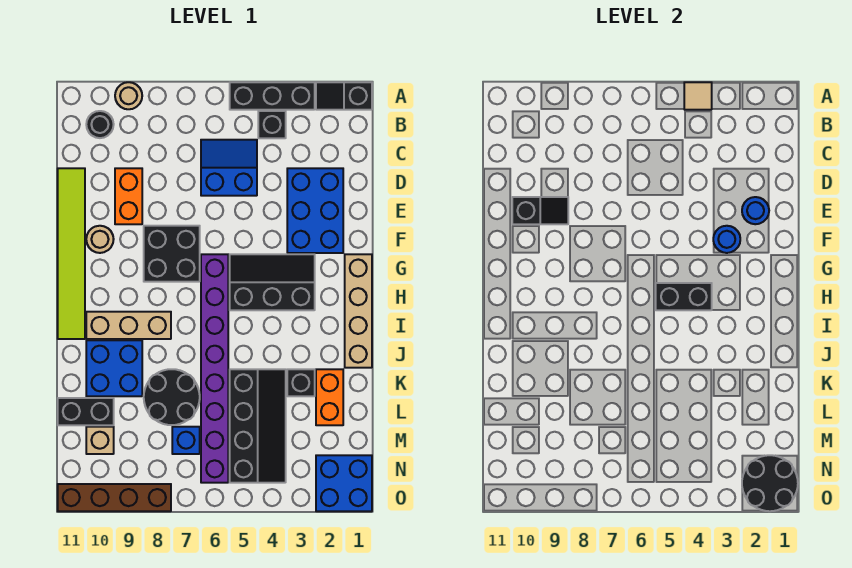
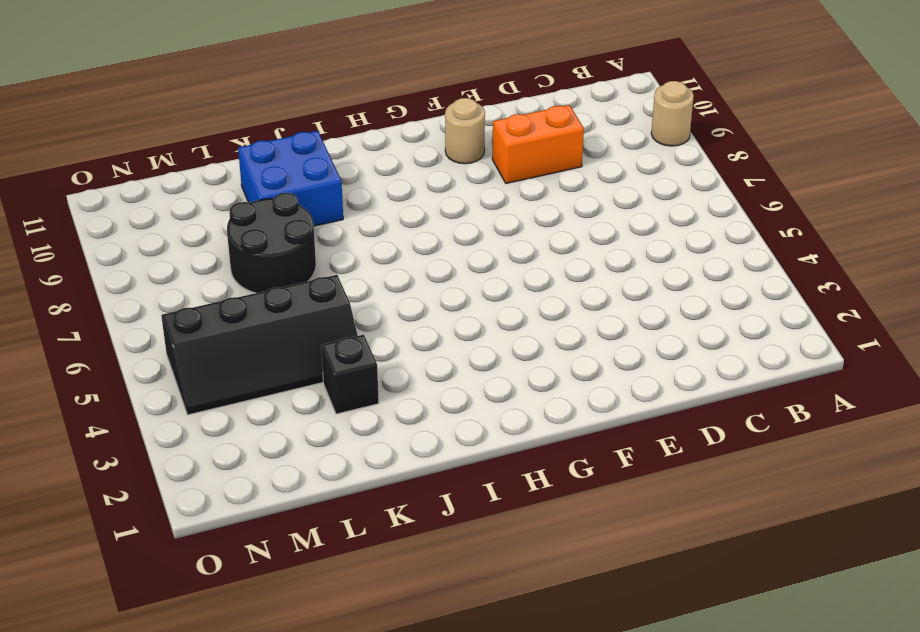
none -> black 1x2 slope [316,82,372,110]
none -> black 1x3 brick [230,82,315,110]
none -> black 1x1 brick [258,111,286,138]
none -> black 1x1 round brick [86,111,114,138]

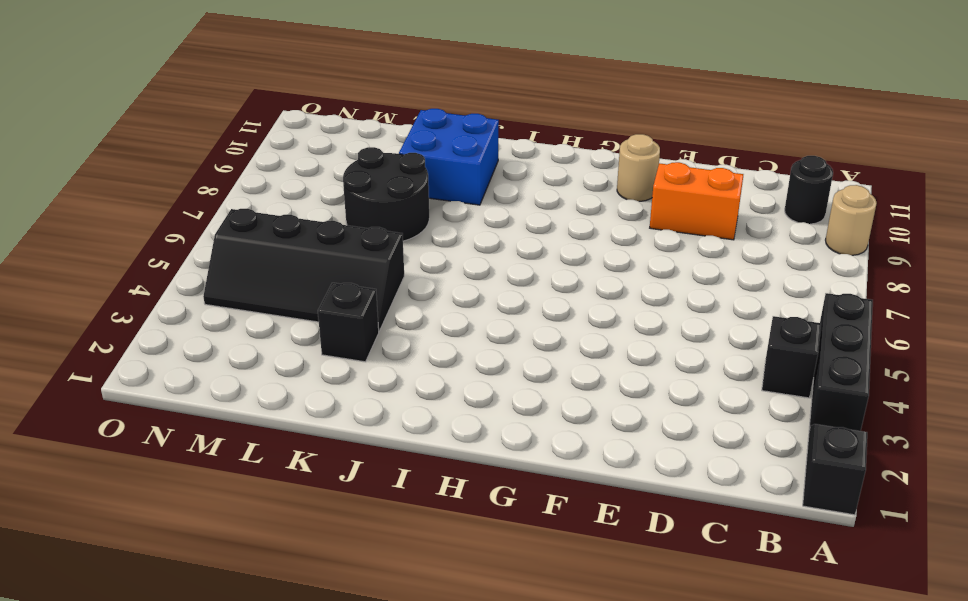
none -> blue 2x2 slope [201,140,257,196]
none -> blue 2x3 brick [287,168,343,253]
none -> lime 1x6 tile [58,168,85,339]
none -> black 2x2 brick [144,226,200,282]

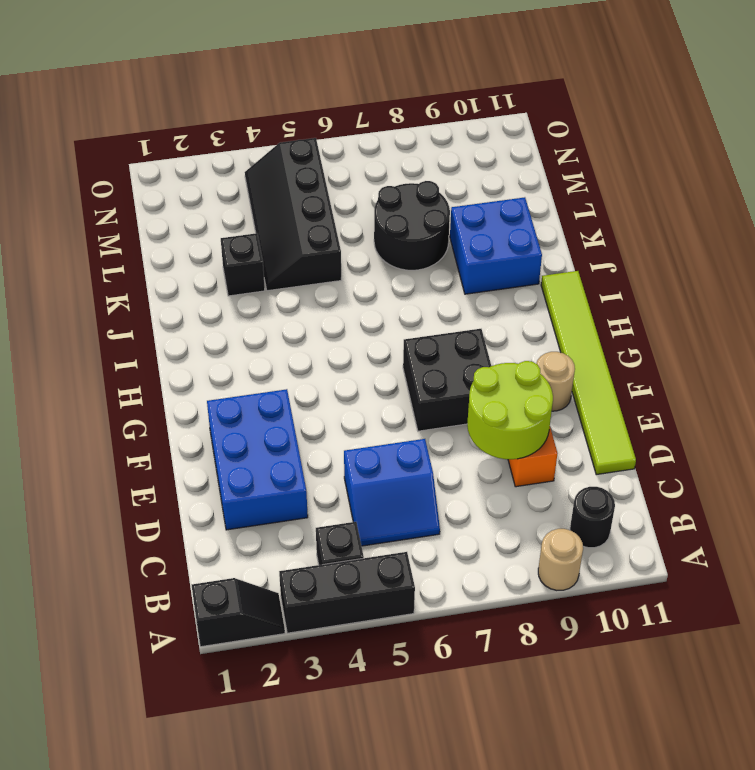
lime 2x2 round brick [467,361,553,459] -> black 1x2 slope [512,197,568,224]
none -> tan 1x4 brick [345,254,372,368]
none -> black 2x3 slope [230,254,315,310]
none -> purple 1x8 brick [201,254,228,483]
none -> tan 1x3 brick [86,312,171,339]

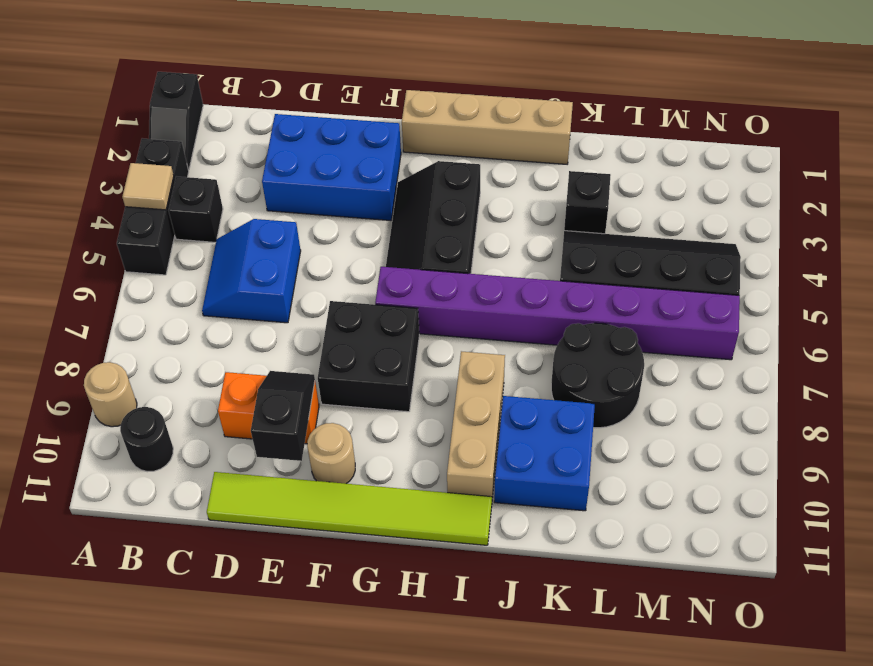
none -> orange 1x2 brick [316,369,343,425]
none -> black 1x2 brick [58,398,114,425]
none -> blue 1x1 brick [172,427,200,454]
none -> tan 1x1 brick [86,427,114,454]

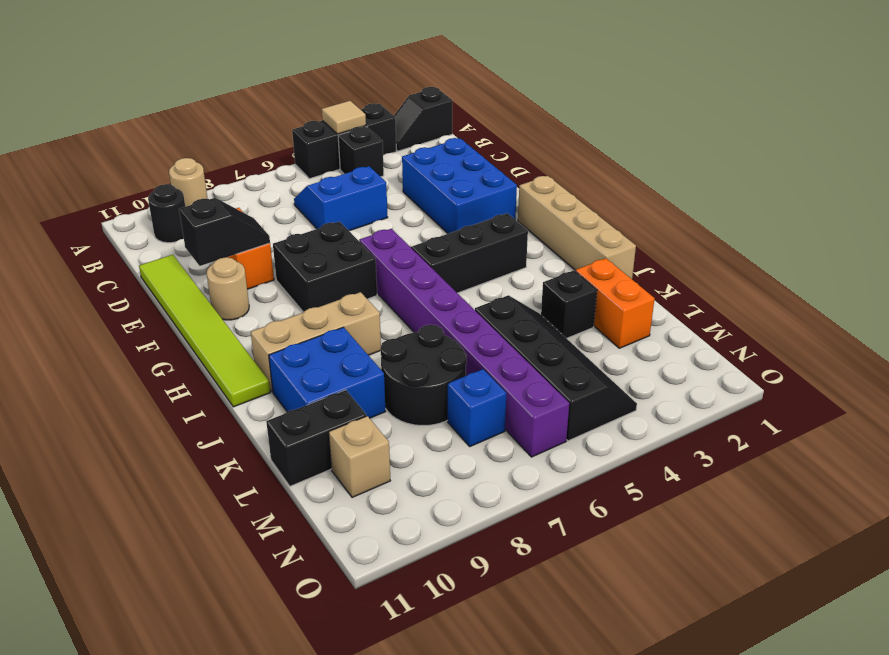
none -> blue 2x2 brick [316,455,372,511]
none -> brown 1x4 brick [58,484,171,511]
none -> blue 1x1 round brick [742,197,769,224]
none -> blue 1x1 round brick [713,226,740,253]

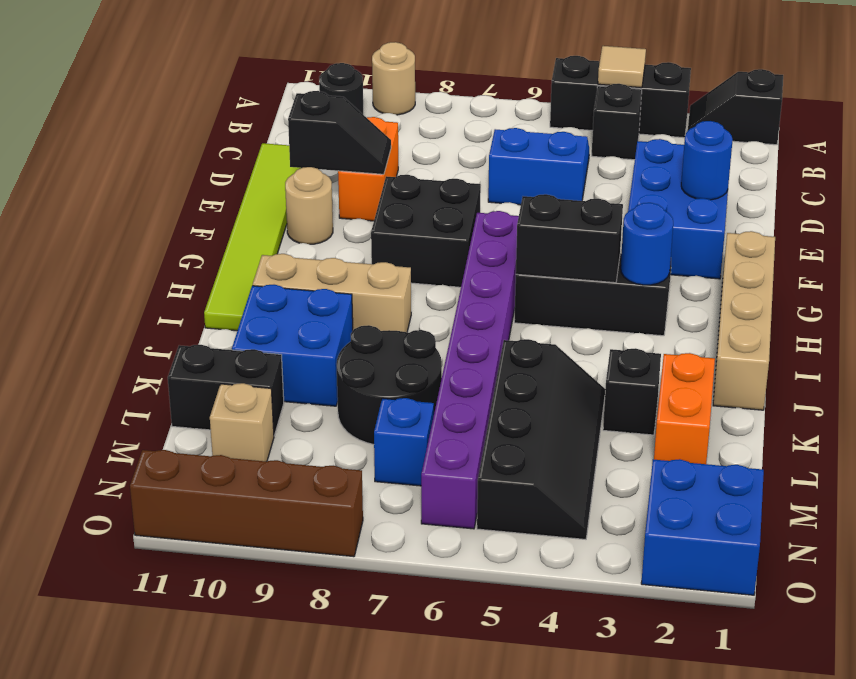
blue 1x1 round brick [621,203,673,285] -> blue 1x1 round brick moved to [713,226,740,253]
none -> black 2x2 round brick [742,455,798,511]

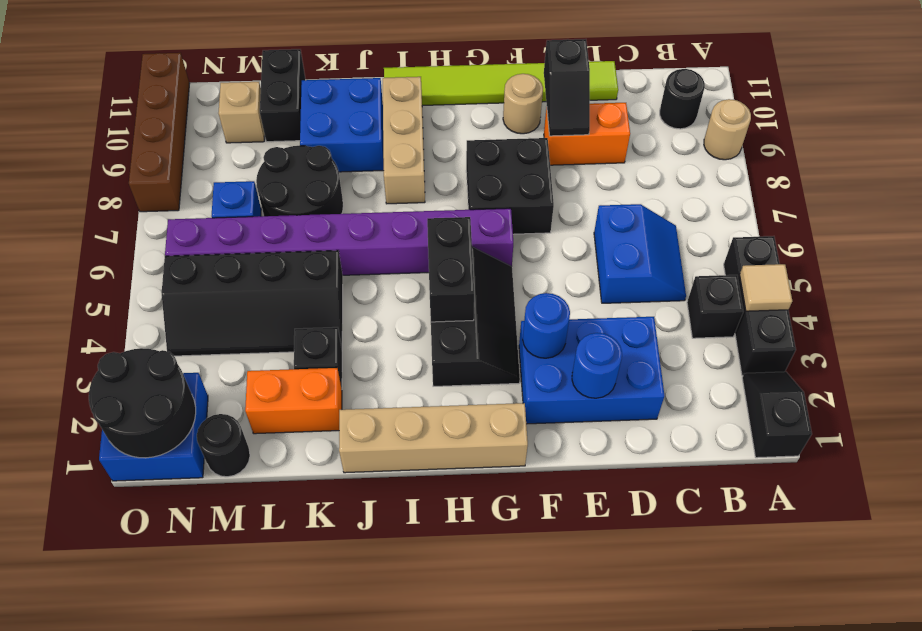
black 1x1 round brick [197,414,250,477] -> none

